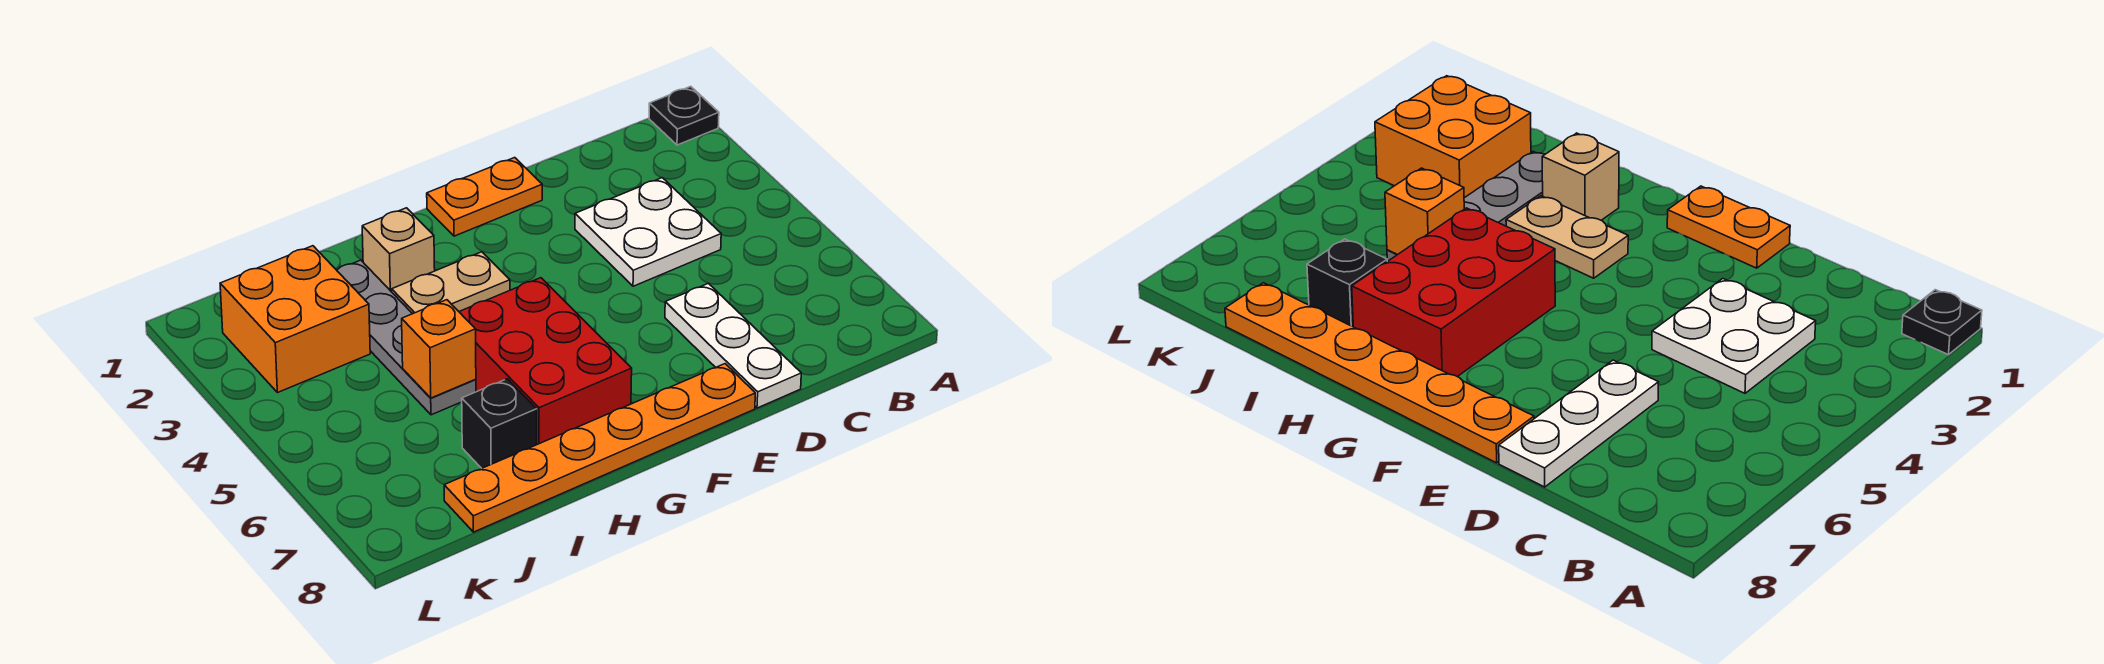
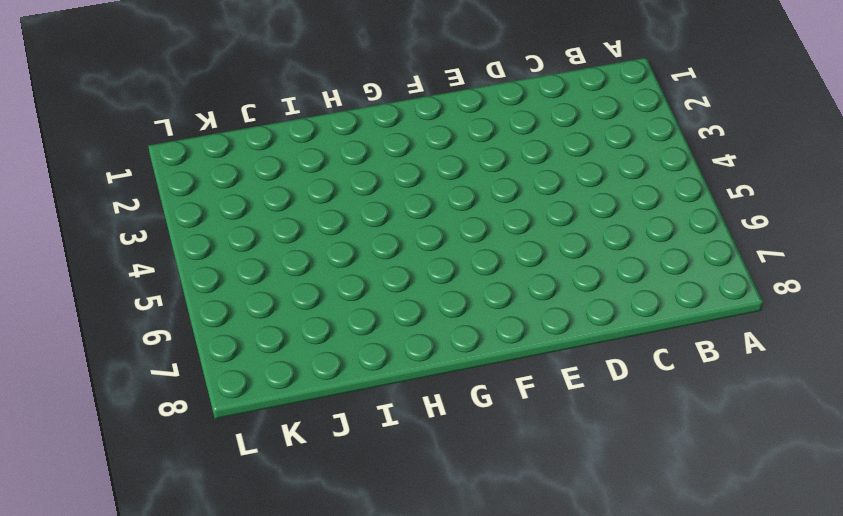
none -> black 1x1 plate [649,86,719,145]
none -> white 2x2 plate [575,178,721,286]
none -> white 1x3 plate [665,283,801,408]

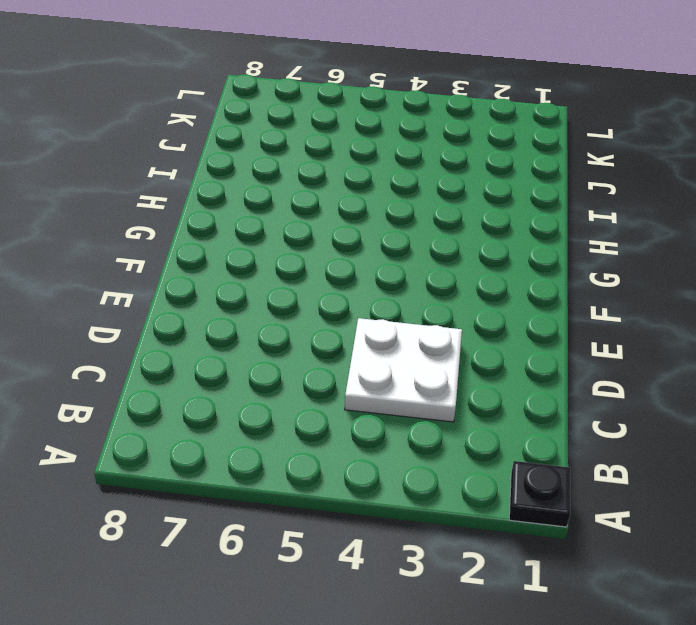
none -> white 1x3 plate [665,283,801,408]
none -> orange 1x2 plate [427,158,542,236]
none -> orange 1x6 plate [444,364,755,532]

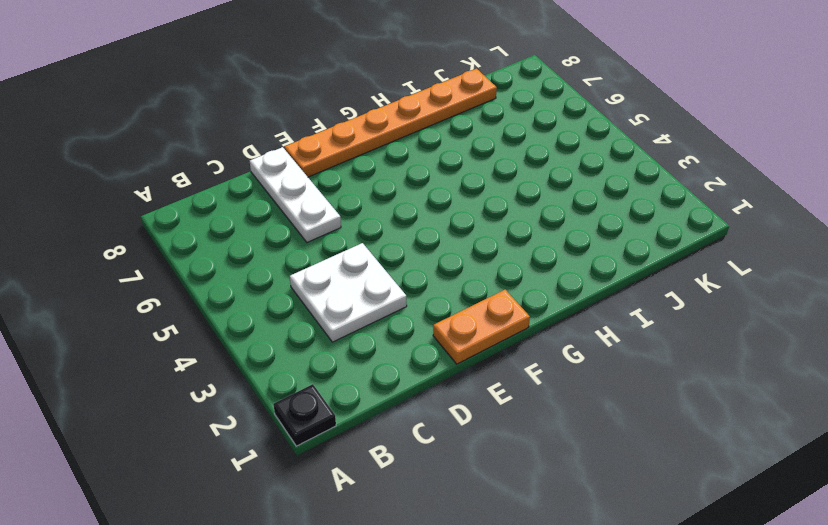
none -> tan 1x2 plate [392,252,510,314]
none -> red 2x3 brick [459,278,632,444]
none -> tan 1x1 brick [362,208,435,292]

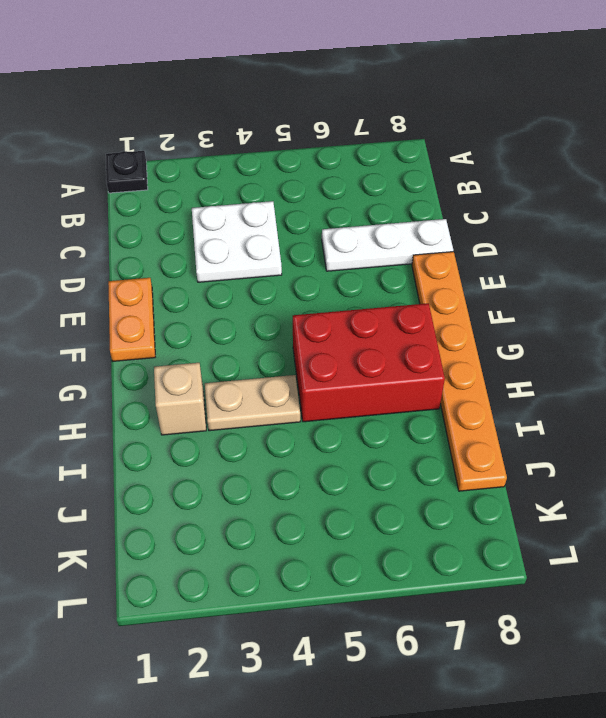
tan 1x2 plate [205,375,300,431] -> tan 1x2 plate turned to [392,252,510,314]
none -> grey 1x4 plate [337,260,476,415]
none -> black 1x1 brick [462,379,537,468]
none -> orange 2x2 brick [220,246,370,393]

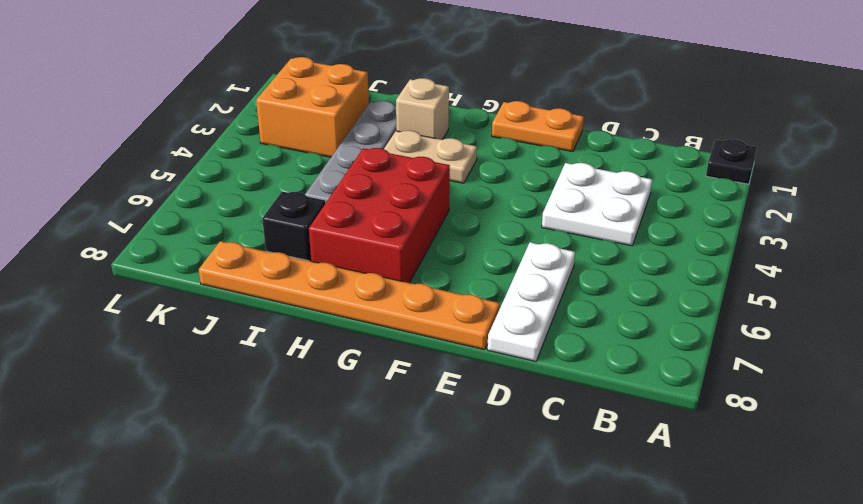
none -> orange 1x1 brick [402,300,476,398]

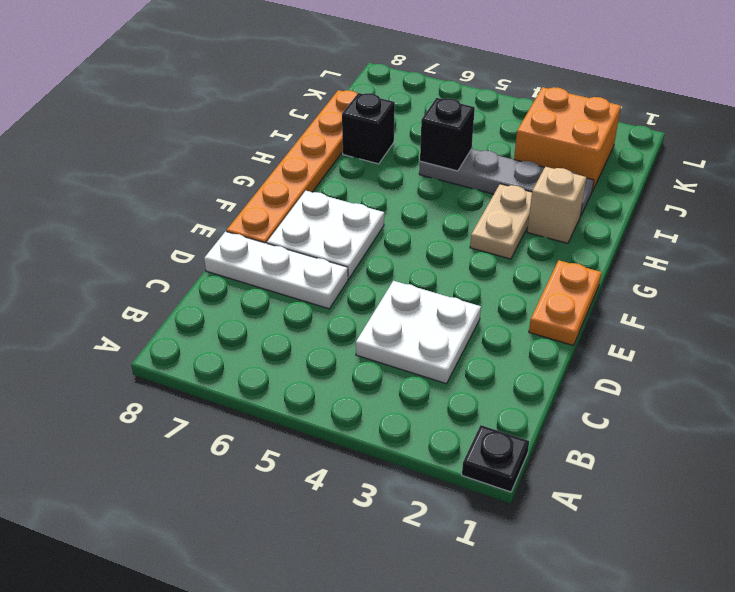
white 2x2 plate [267,191,384,279] -> none
black 1x1 brick [420,98,475,171] -> orange 1x1 brick [402,300,476,398]
none -> red 2x3 brick [459,278,632,444]

